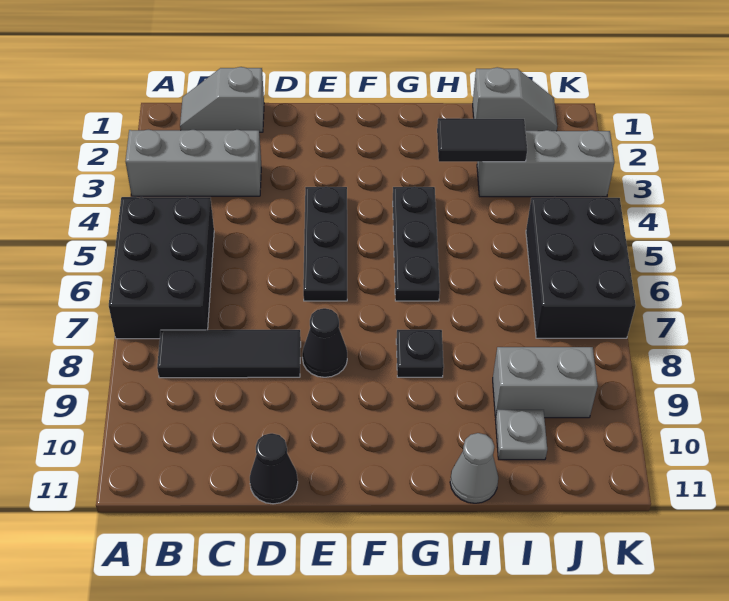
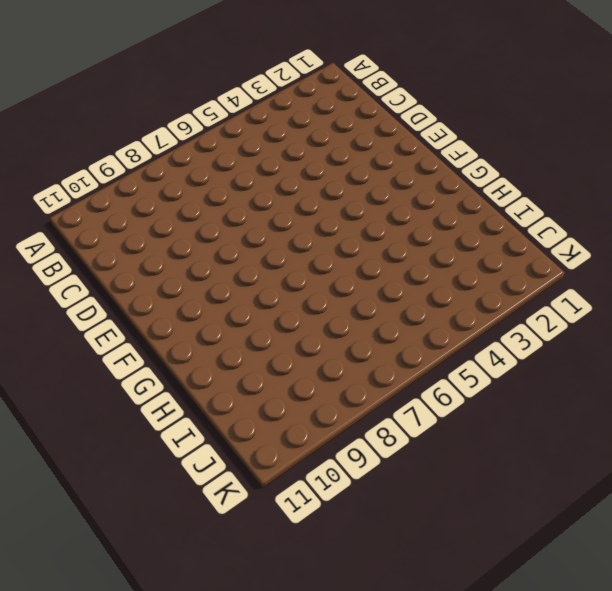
none -> grey 1x3 brick [126,130,261,196]
none -> black 2x3 brick [109,197,214,339]
none -> grey 1x2 slope [180,67,264,132]

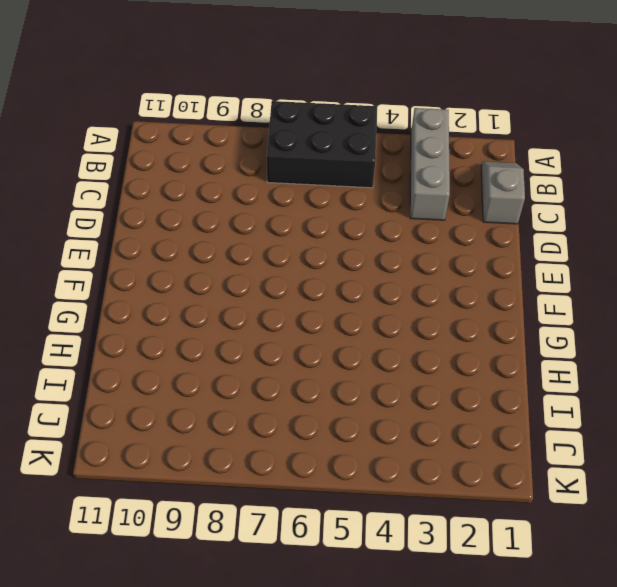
none -> black 1x3 tile [157,330,301,378]
none -> black 1x1 cone [250,433,298,504]
none -> black 1x3 plate [303,187,347,301]

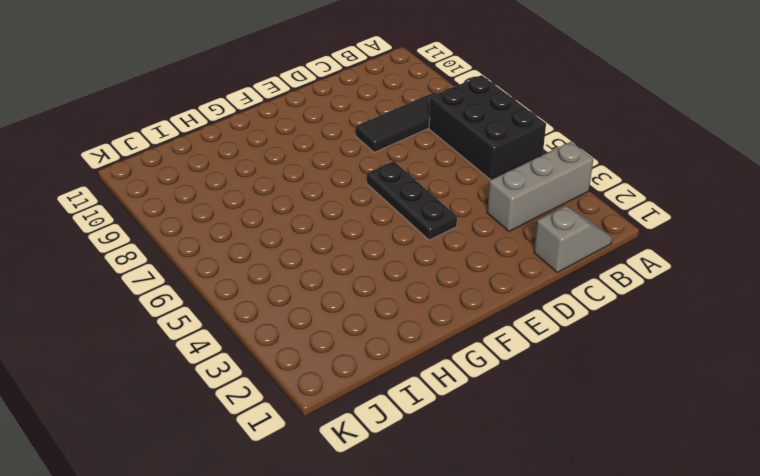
none -> black 1x1 cone [250,433,298,504]
none -> black 1x1 cone [302,308,347,377]
none -> black 1x3 plate [393,187,440,301]

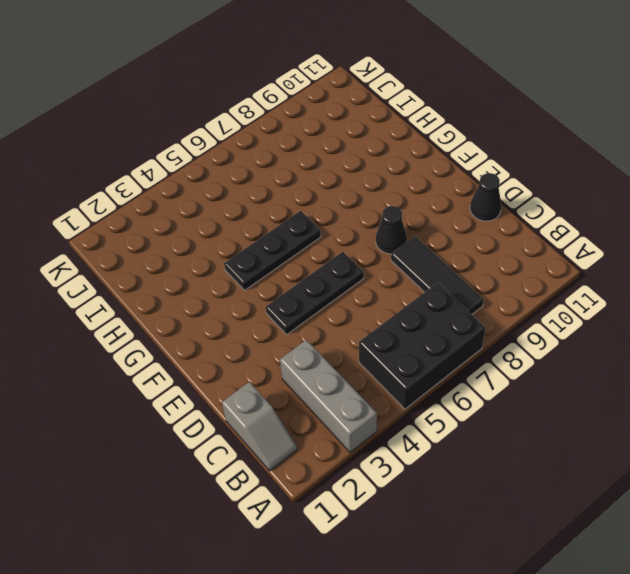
none -> black 1x1 plate [396,330,444,377]
none -> grey 1x1 cone [450,433,498,503]
none -> grey 1x2 slope [473,67,557,131]

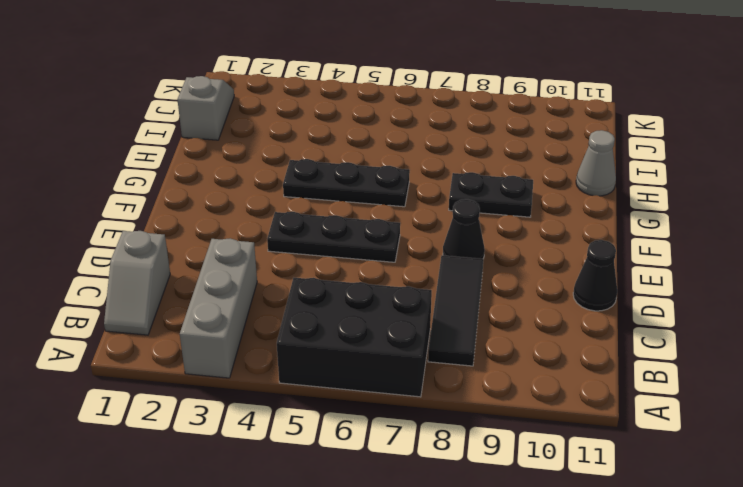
black 1x2 plate [449,172,533,217] -> black 1x1 plate [396,330,444,377]
none -> grey 1x3 brick [477,130,614,197]
none -> grey 1x2 brick [493,347,598,418]
none -> grey 1x1 plate [495,410,547,460]

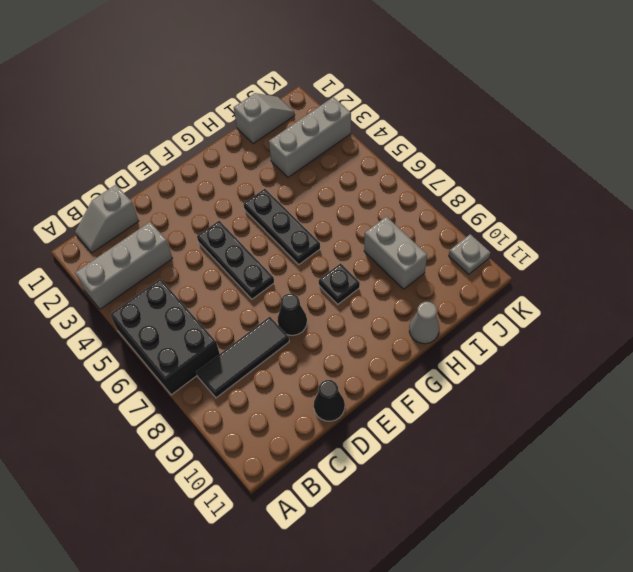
grey 1x2 brick [364,216,427,289] -> grey 1x2 brick turned to [493,347,598,418]
grey 1x1 plate [449,234,490,274] -> grey 1x1 plate moved to [495,410,547,460]
none -> black 2x3 brick [526,197,636,338]
none -> black 1x2 tile [437,118,527,162]

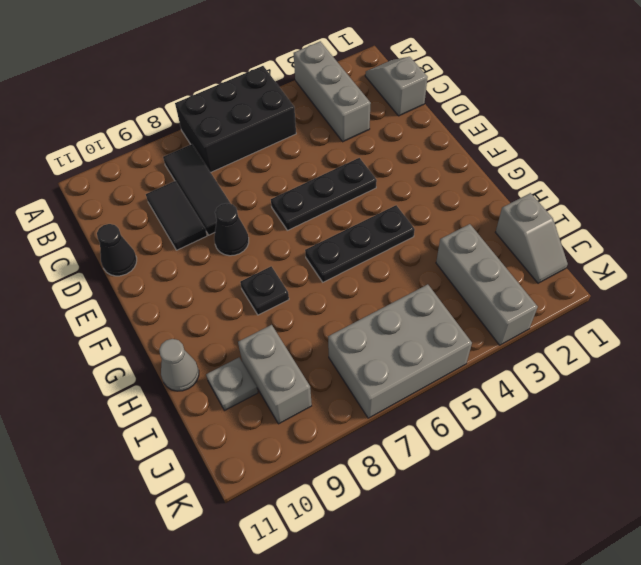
black 1x2 tile [146,181,207,250] -> black 1x2 tile moved to [437,118,527,162]
grey 2x3 brick [328,284,472,418] -> black 2x3 brick [526,197,636,338]

